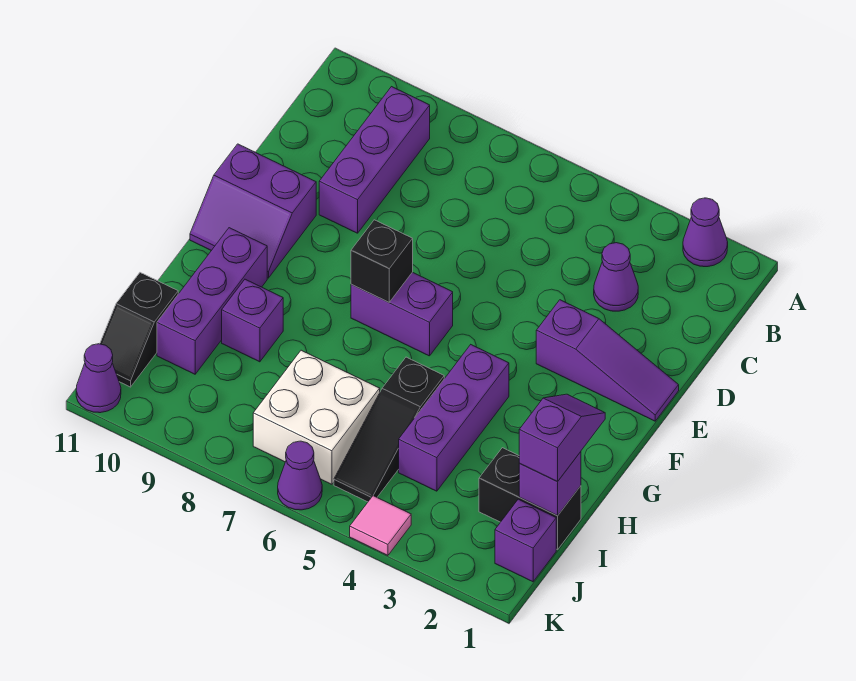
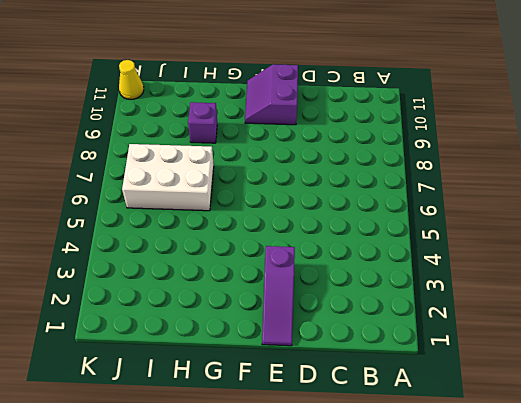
white 2x3 brick [122,144,214,211] -> white 2x2 brick [253,350,380,484]
yellow 1x1 cone [119,60,144,99] -> purple 1x1 cone [76,344,121,413]
none -> purple 1x1 cone [683,198,728,267]
none -> purple 1x3 brick [319,87,430,233]
none -> purple 1x1 cone [594,243,638,311]

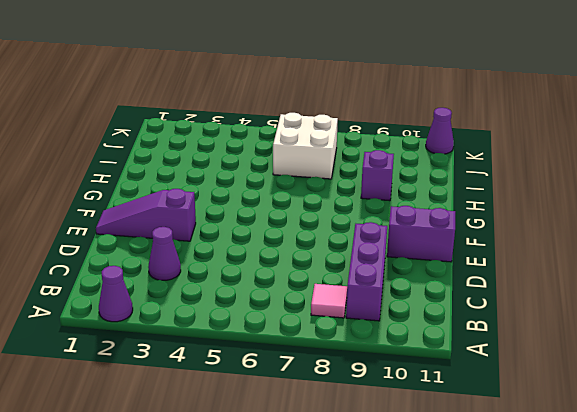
pink 1x1 tile [311,284,347,318] -> pink 1x1 tile moved to [350,496,411,555]
none -> purple 1x2 brick [351,272,453,356]
none -> purple 1x3 brick [399,345,509,491]
none -> purple 1x3 brick [157,228,267,374]

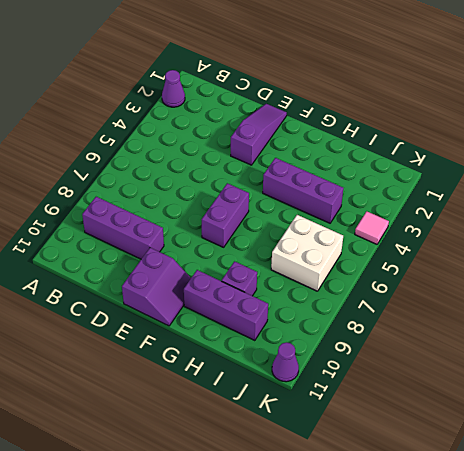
none -> purple 1x1 cone [594,243,638,311]
none -> black 1x3 slope [334,357,444,502]
none -> black 1x2 brick [479,448,581,550]

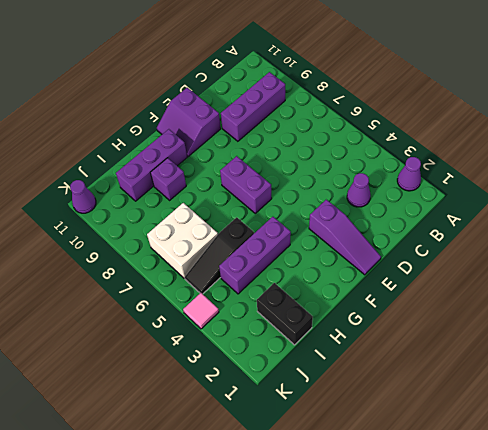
none -> black 1x2 slope [100,273,178,387]
none -> purple 1x1 brick [495,499,556,582]
none -> purple 1x1 cone [278,441,322,510]

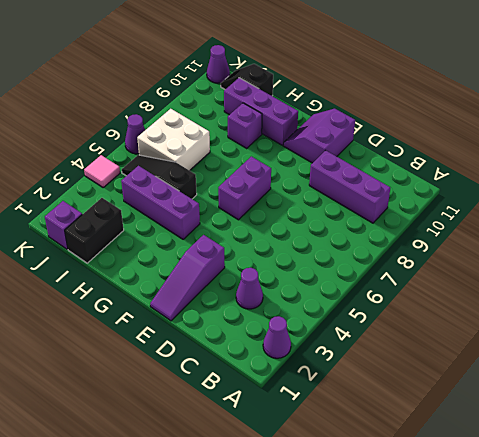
none -> black 1x1 brick [351,220,413,302]
none -> purple 1x1 brick [519,452,581,516]
none -> purple 1x2 slope [519,394,605,482]

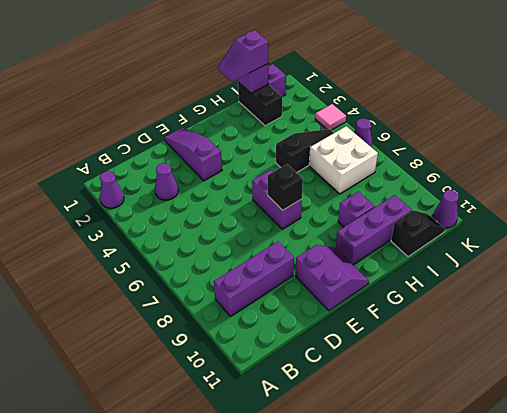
none -> purple 1x3 brick [399,345,509,491]

